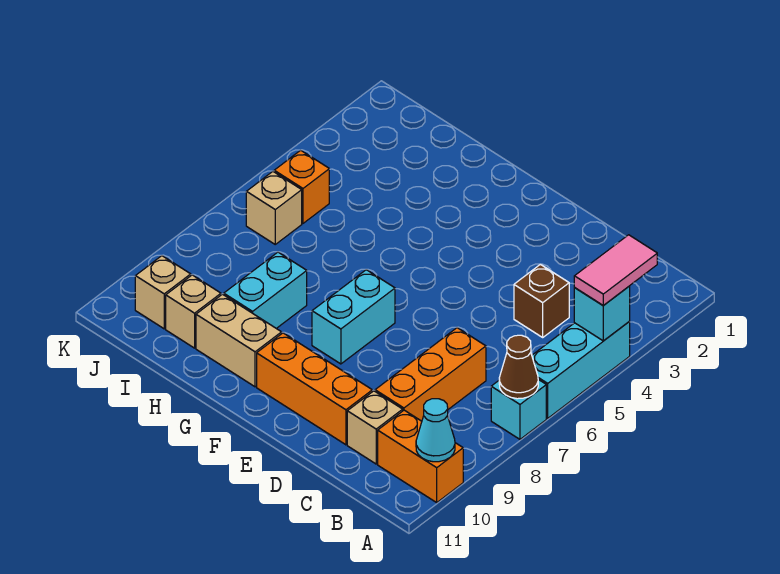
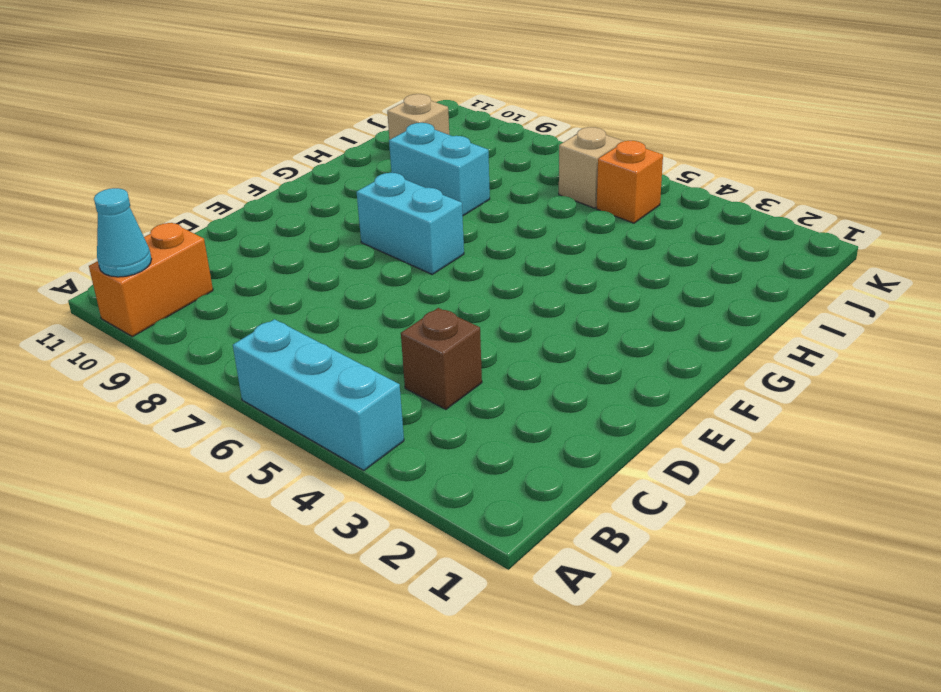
none -> cyan 1x1 brick [491,379,546,439]
none -> orange 1x3 brick [375,328,486,421]
none -> tan 1x1 brick [347,391,403,464]

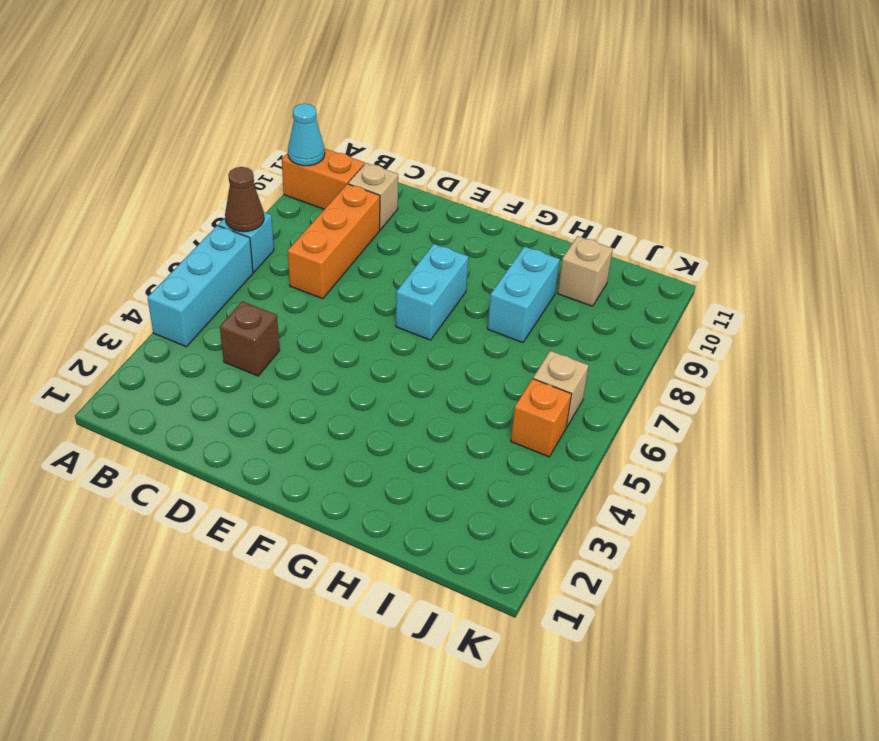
none -> orange 1x3 brick [257,333,372,445]
none -> tan 1x2 brick [196,294,282,387]
none -> tan 1x1 brick [135,256,191,329]

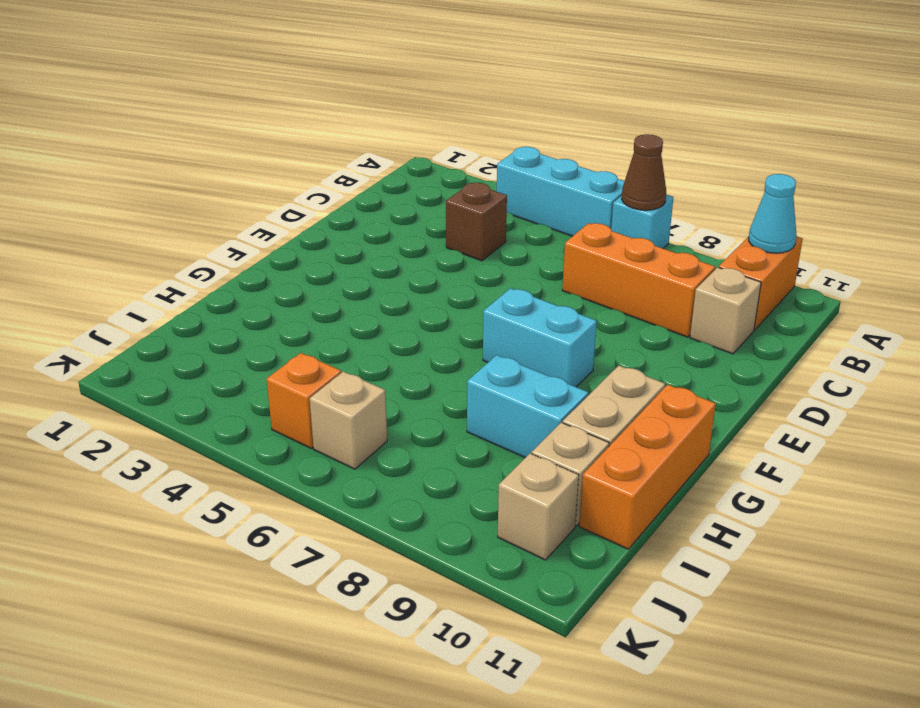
orange 1x3 brick [579,385,716,549] -> orange 1x3 brick moved to [257,333,372,445]
none -> cyan 1x1 brick [574,286,630,341]
none -> pink 1x2 tile [574,235,657,306]

